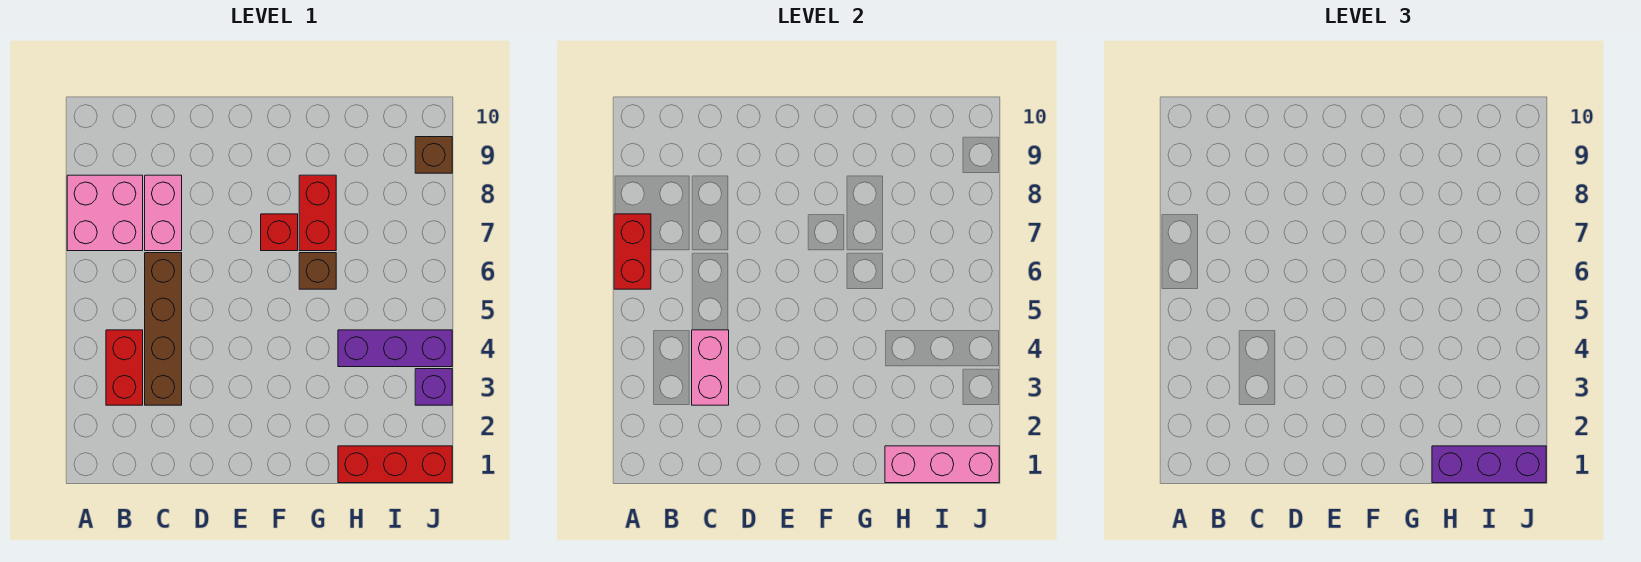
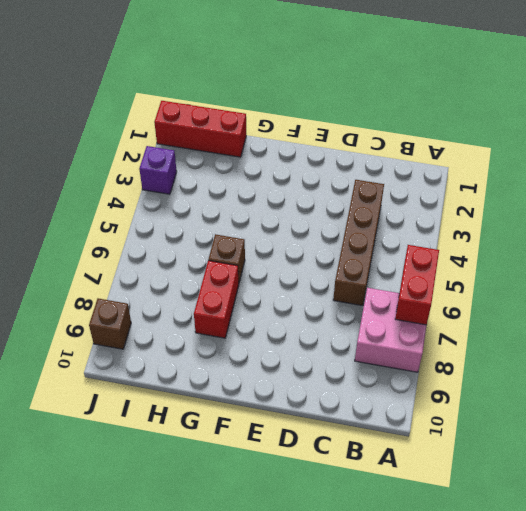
none -> red 1x2 brick [106,330,143,405]
none -> pink 1x2 brick [145,175,182,251]
none -> red 1x1 brick [261,214,298,251]

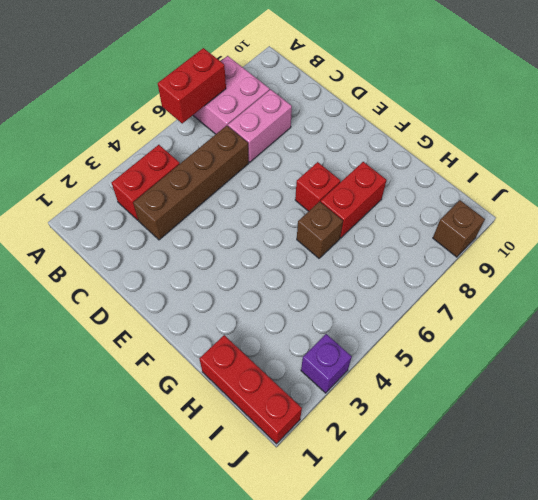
none -> purple 1x3 brick [338,330,452,367]
none -> pink 1x2 brick [692,330,729,405]
none -> pink 1x3 brick [885,446,999,483]

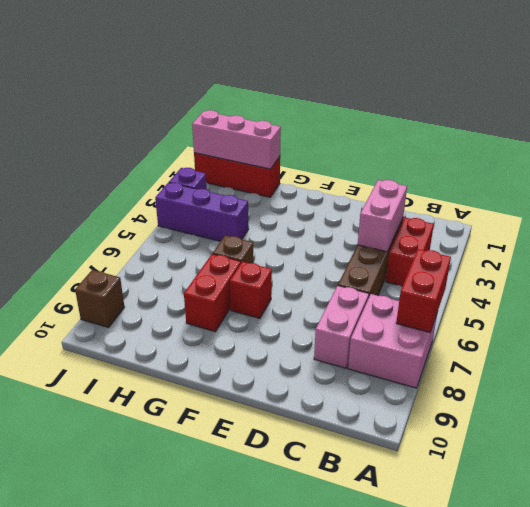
none -> purple 1x3 brick [1432,446,1546,483]

